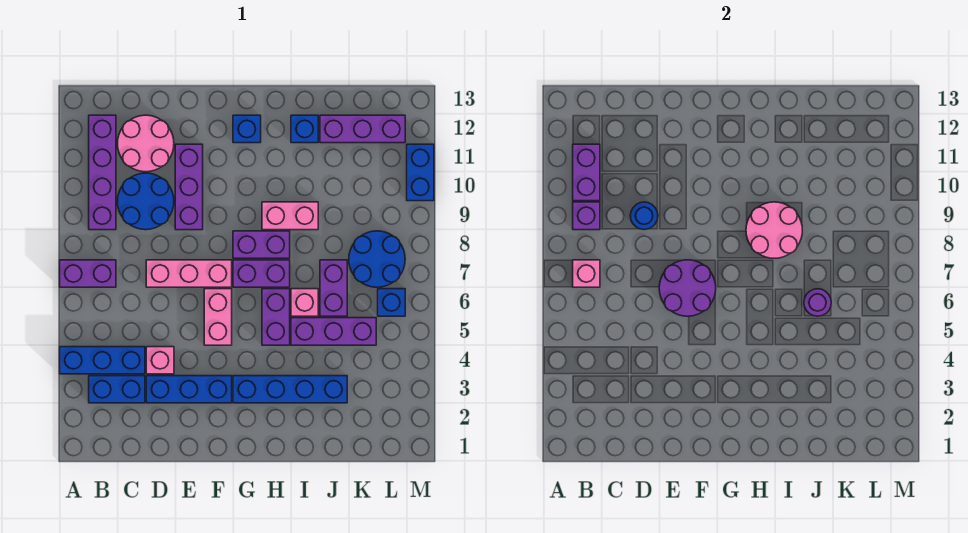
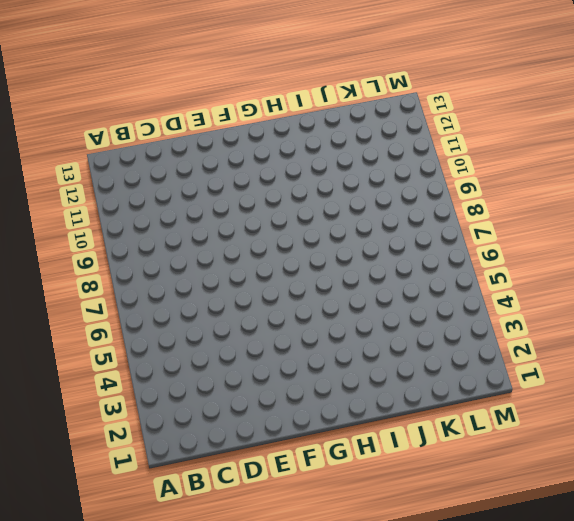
none -> blue 1x3 brick [60,347,145,374]
none -> purple 1x2 brick [60,260,116,287]
none -> blue 1x2 brick [89,376,145,403]
none -> purple 1x4 brick [89,115,116,230]

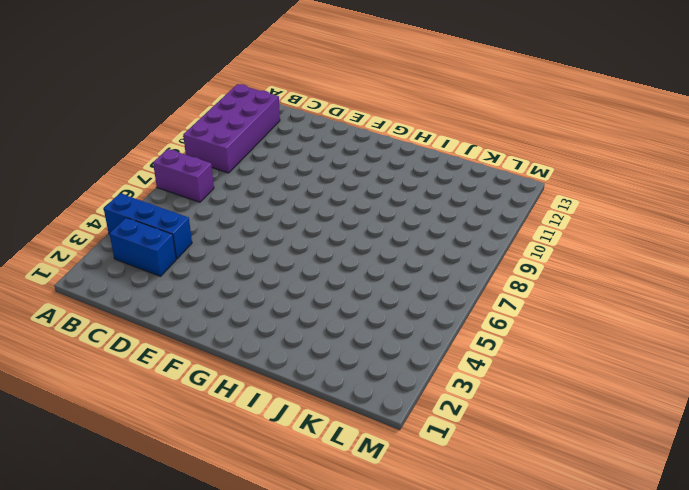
purple 2x4 brick [183,84,280,173] -> purple 1x4 brick [89,115,116,230]
none -> blue 2x2 round brick [117,173,174,230]
none -> pink 2x2 round brick [117,115,174,172]
none -> blue 1x3 brick [146,376,232,403]
none -> pink 1x1 brick [146,347,174,374]

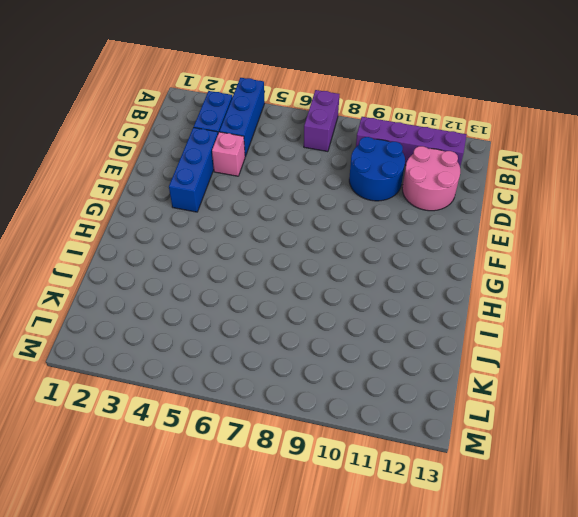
none -> pink 1x3 brick [146,260,232,287]
none -> purple 1x3 brick [175,144,203,230]
none -> pink 1x2 brick [204,289,232,345]
none -> blue 1x4 brick [233,376,347,403]

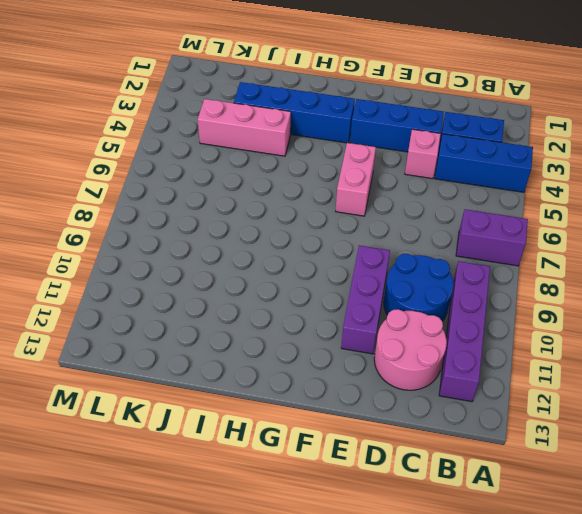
pink 1x3 brick [198,99,291,156] -> pink 1x3 brick moved to [146,260,232,287]
none -> purple 1x2 brick [233,260,290,287]
none -> purple 1x2 brick [233,231,290,258]
none -> blue 1x1 brick [233,115,261,143]
none -> purple 1x2 brick [262,289,290,345]

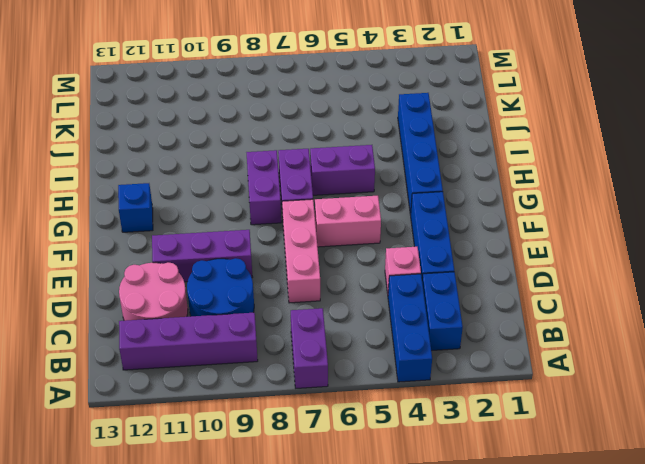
none -> pink 1x2 brick [262,202,318,230]
none -> purple 1x3 brick [291,318,376,345]
none -> pink 1x1 brick [291,289,318,316]
none -> blue 1x1 brick [291,115,318,143]

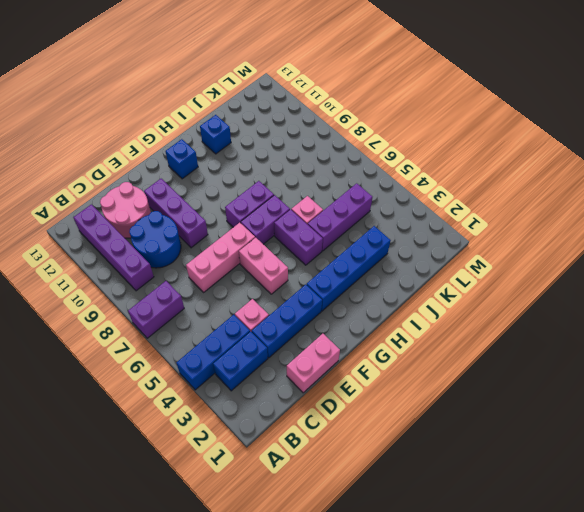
pink 1x2 brick [287,334,340,393] -> pink 1x2 brick moved to [262,202,318,230]
none -> purple 1x2 brick [320,260,347,316]
none -> purple 1x3 brick [320,115,405,143]
none -> blue 2x2 round brick [349,231,405,287]
none -> blue 1x1 brick [378,289,405,316]

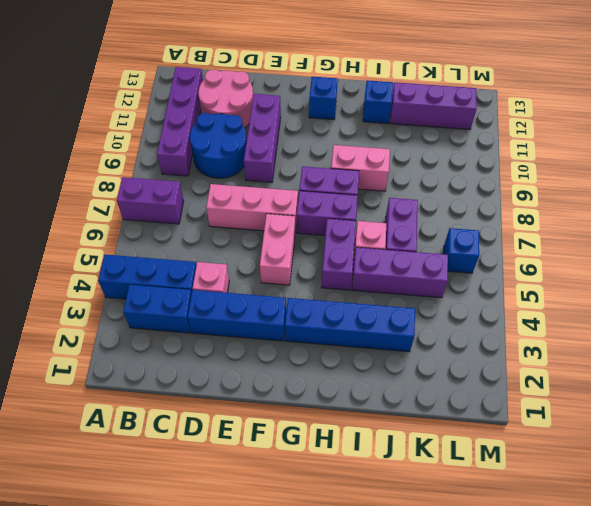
none -> blue 2x2 round brick [349,231,405,287]
none -> blue 1x2 brick [407,144,434,201]
none -> pink 1x1 brick [573,260,600,287]
none -> purple 1x1 brick [573,202,600,230]

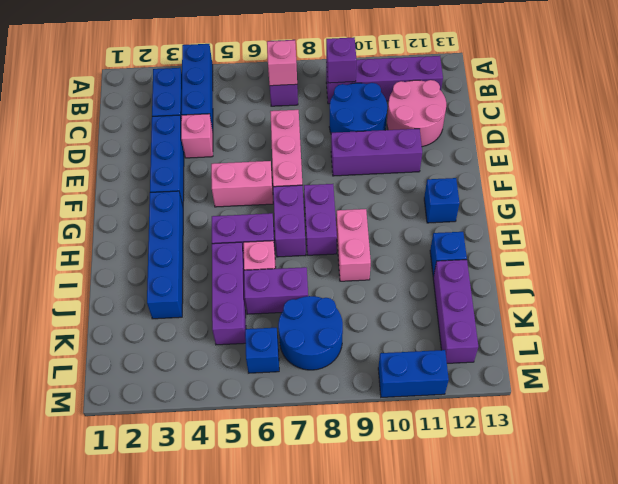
none -> purple 1x2 brick [573,144,600,201]
none -> blue 1x1 round brick [630,202,658,230]
none -> purple 2x2 round brick [659,260,716,316]
none -> pink 2x2 round brick [746,202,802,258]

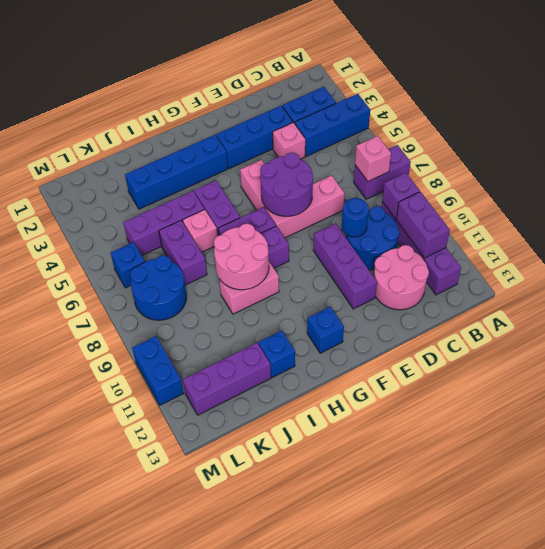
none -> purple 1x1 round brick [804,289,831,316]

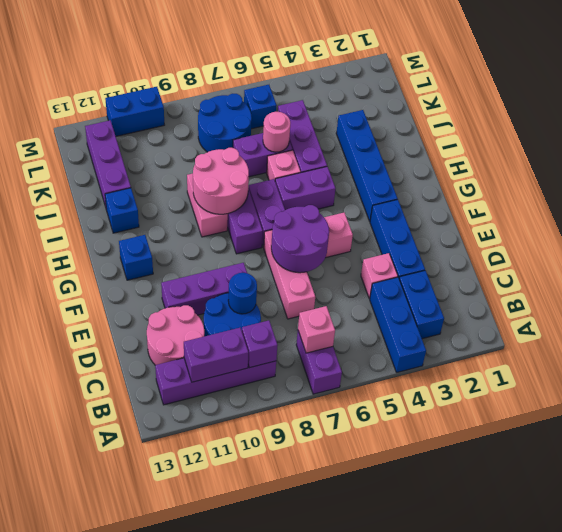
pink 1x1 round brick [263,112,290,152] -> purple 1x1 round brick [804,289,831,316]

